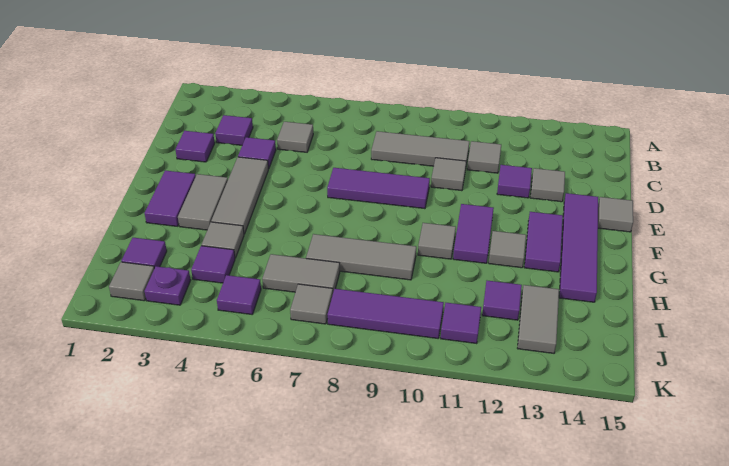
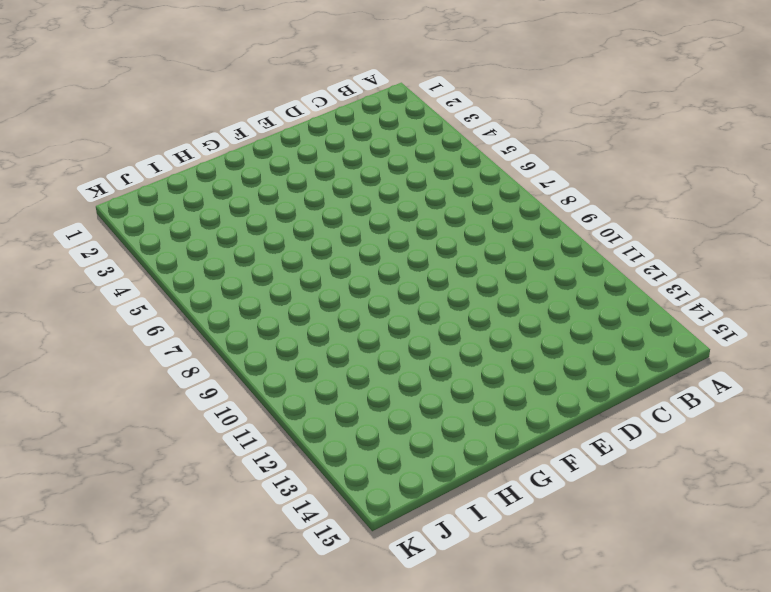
none -> purple 1x1 tile [215,115,253,145]
none -> grey 1x1 tile [277,122,313,152]
none -> grey 1x3 tile [371,131,469,166]
none -> grey 1x1 tile [467,141,501,173]

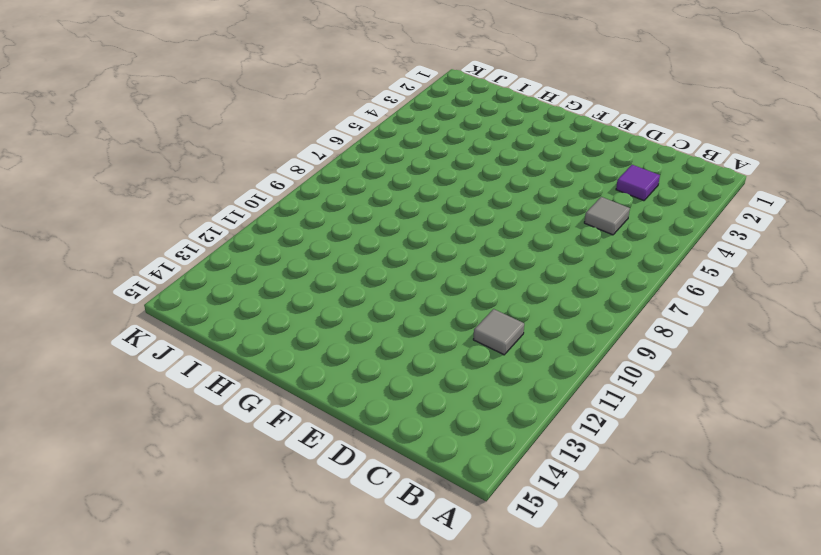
none -> grey 1x3 tile [371,131,469,166]
none -> purple 1x1 tile [175,131,215,162]
none -> purple 1x1 tile [238,137,276,169]
none -> grey 1x1 tile [431,158,466,191]

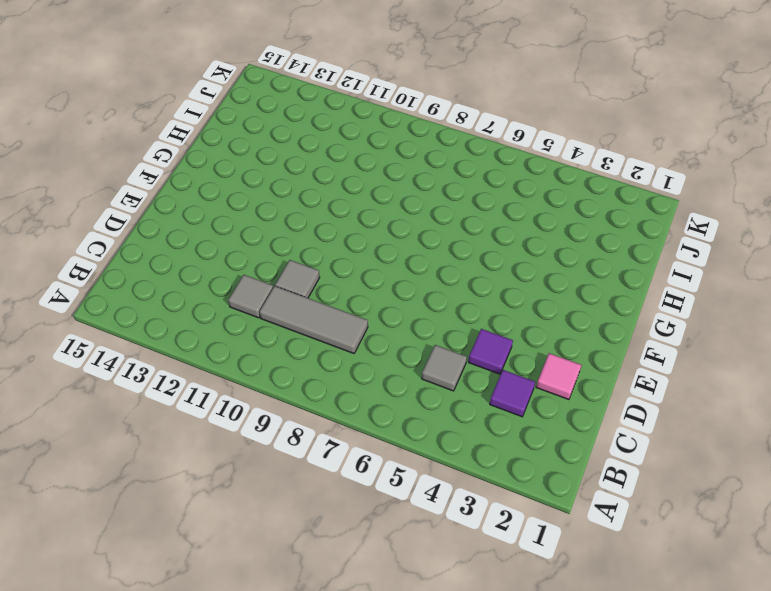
pink 1x1 tile [536,353,581,399] -> purple 1x1 tile [175,131,215,162]
none -> purple 1x1 tile [497,165,532,198]
none -> grey 1x1 tile [530,168,565,202]
none -> grey 1x3 tile [211,157,268,234]
none -> purple 1x3 tile [327,168,430,209]

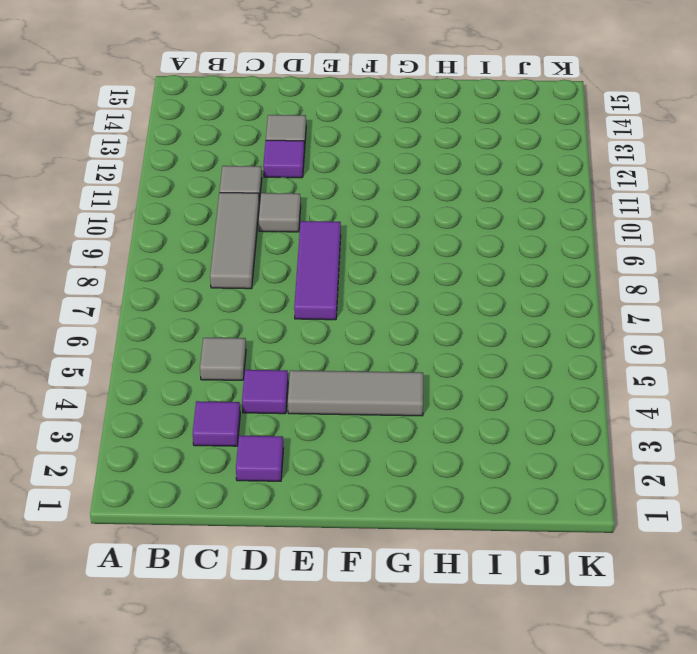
none -> purple 1x4 tile [559,193,598,302]
none -> grey 1x1 tile [598,197,633,232]
none -> purple 1x2 tile [145,170,196,226]
none -> grey 1x2 tile [178,174,228,230]

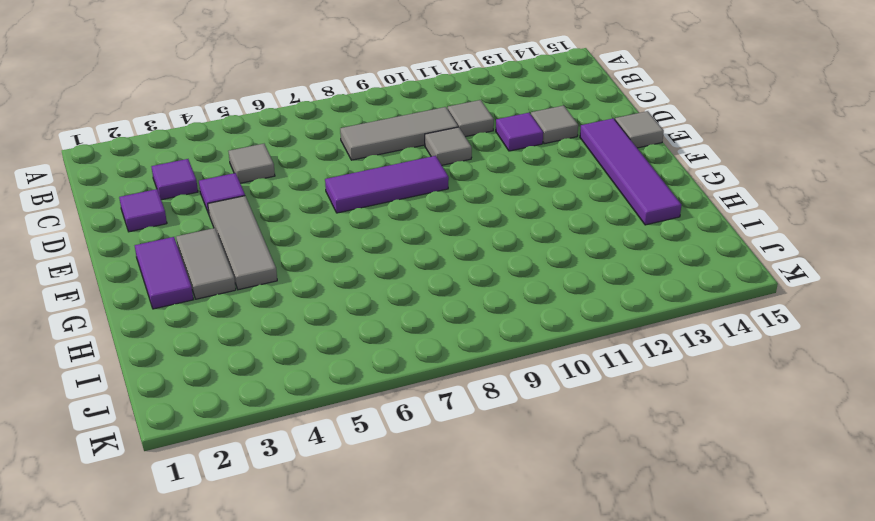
none -> purple 1x2 tile [453,204,494,263]
none -> purple 1x2 tile [524,212,563,272]
none -> grey 1x1 tile [418,223,456,259]
none -> grey 1x1 tile [489,231,526,268]

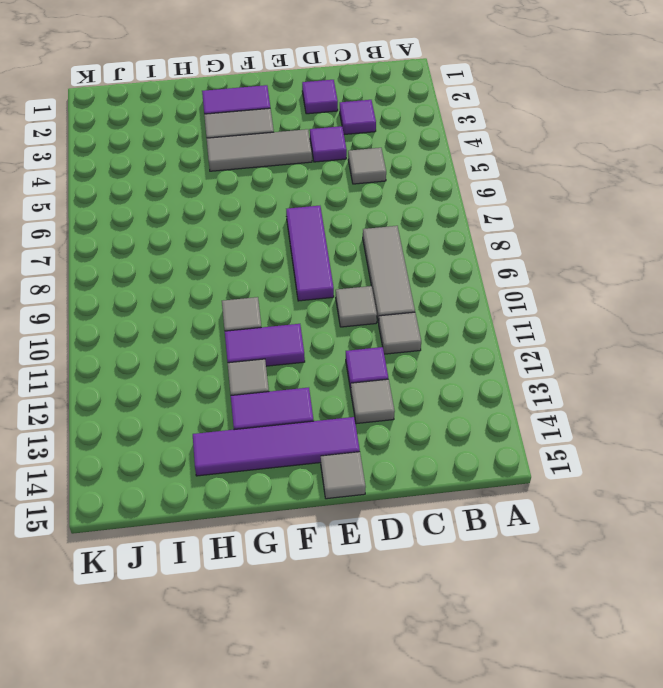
none -> grey 1x1 tile [202,222,244,258]
none -> grey 1x3 tile [306,234,416,280]
none -> purple 1x1 tile [121,238,167,268]
none -> purple 1x1 tile [191,246,235,283]

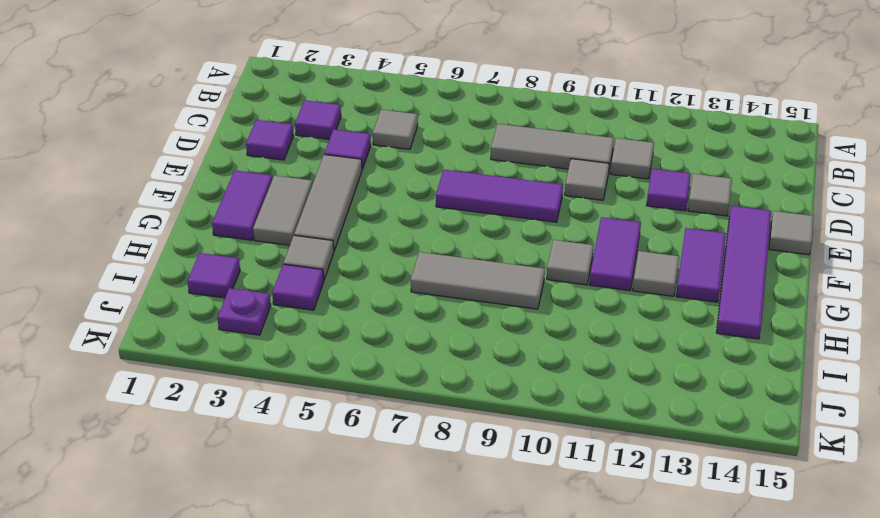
none -> grey 1x2 tile [262,254,340,292]
none -> purple 1x1 tile [482,281,522,320]
none -> grey 1x2 tile [517,285,559,353]
none -> grey 1x1 tile [109,262,154,301]

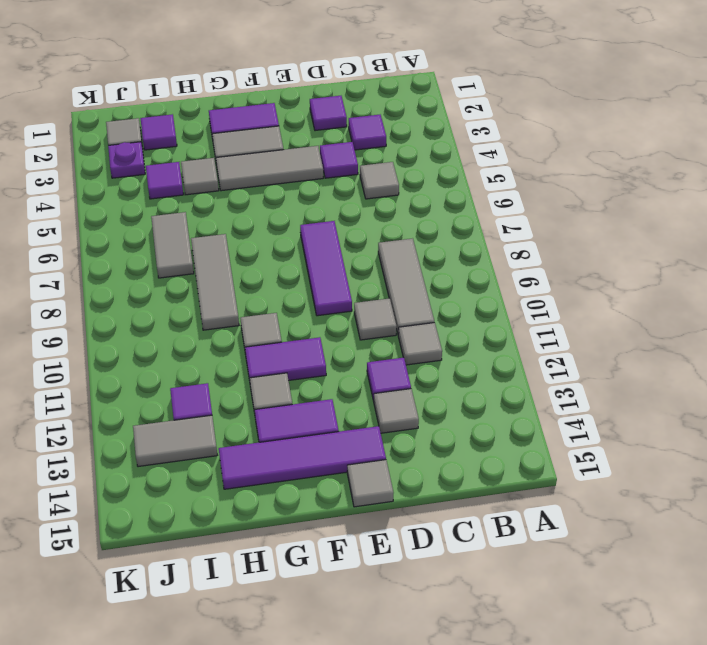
none -> purple 1x1 tile [217,275,261,314]
none -> grey 1x1 tile [290,284,333,324]
none -> purple 1x3 tile [327,289,444,338]
none -> purple 1x1 tile [441,303,481,344]

